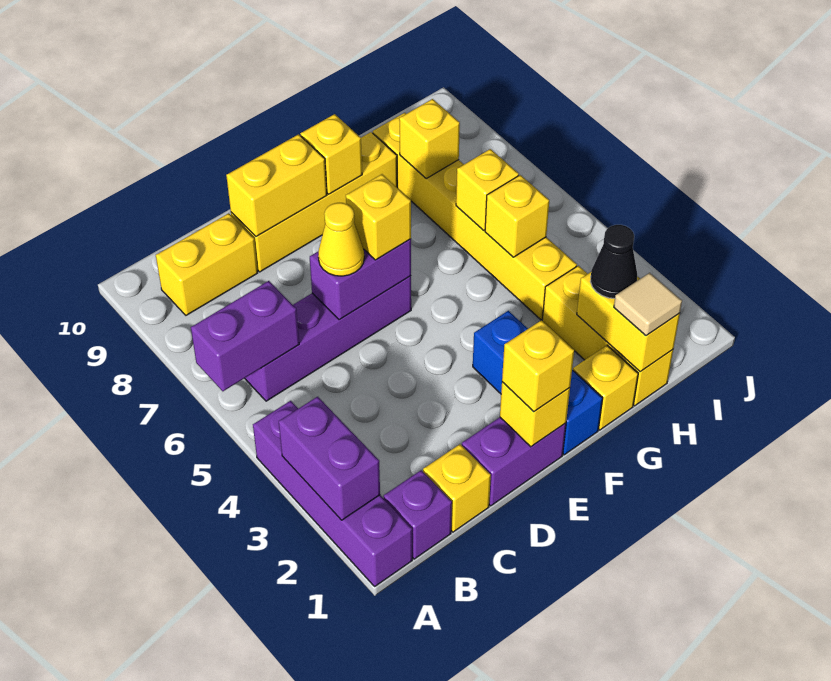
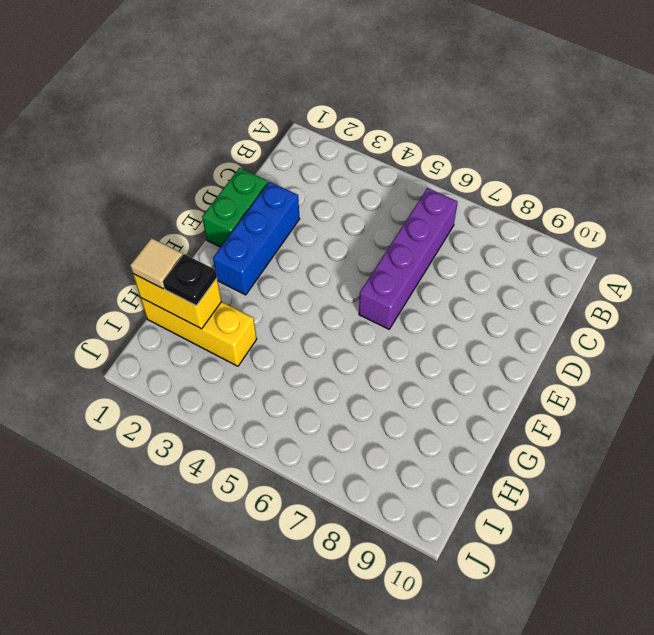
green 1x2 brick [202,168,268,247] -> purple 1x2 brick [462,417,566,506]
blue 1x3 brick [213,182,300,295] -> blue 1x3 brick turned to [473,311,603,455]
black 1x1 plate [163,254,217,306] -> black 1x1 cone [590,225,637,298]
none -> purple 1x4 brick [253,401,412,586]
none -> purple 1x1 brick [384,470,452,559]
none -> yellow 1x2 brick [156,213,258,315]

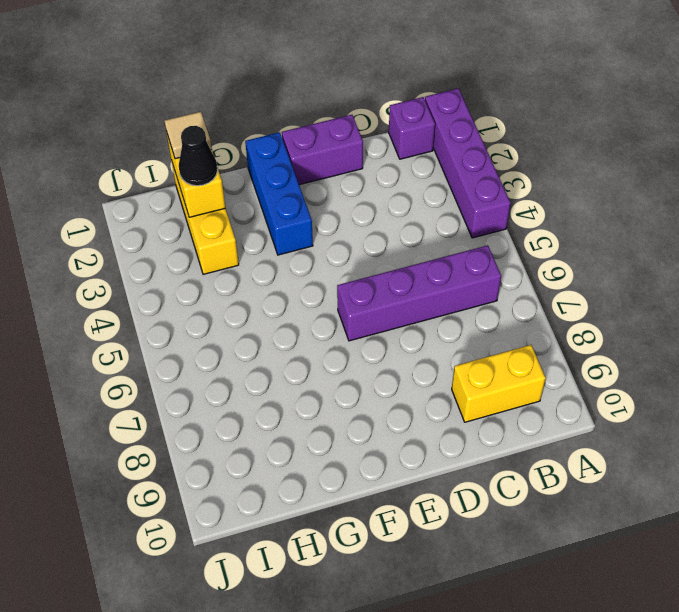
none -> yellow 1x1 brick [423,444,491,532]
none -> yellow 1x4 brick [231,132,397,272]
none -> yellow 1x1 brick [573,345,638,430]

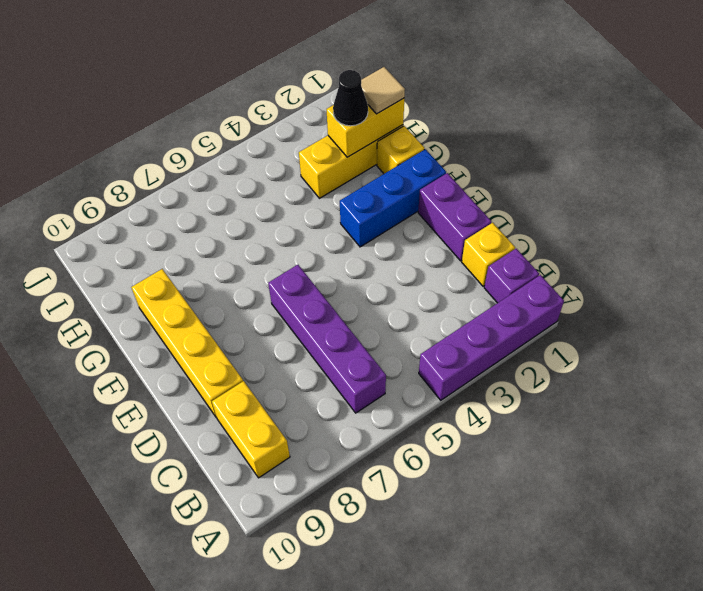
none -> yellow 1x6 brick [373,113,577,320]
none -> purple 1x2 brick [279,397,380,520]
none -> purple 1x2 brick [191,281,299,391]

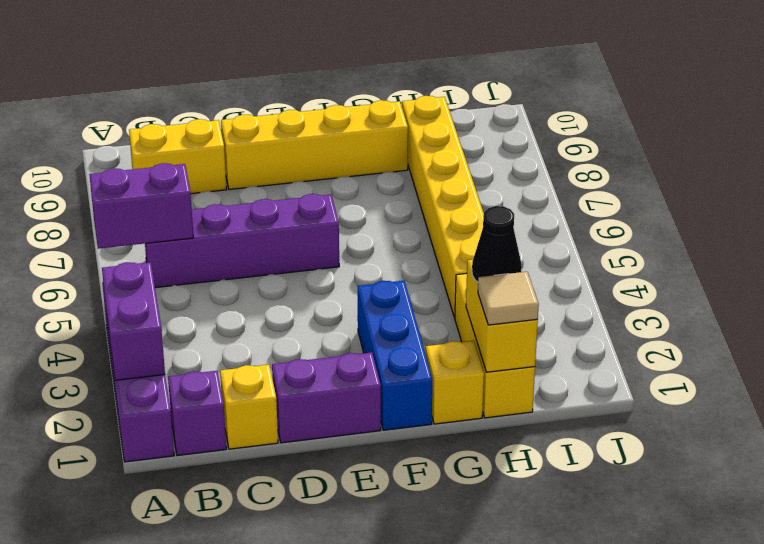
none -> purple 1x2 brick [310,239,411,320]
none -> yellow 1x2 brick [226,134,327,237]
none -> yellow 1x1 brick [500,382,570,447]

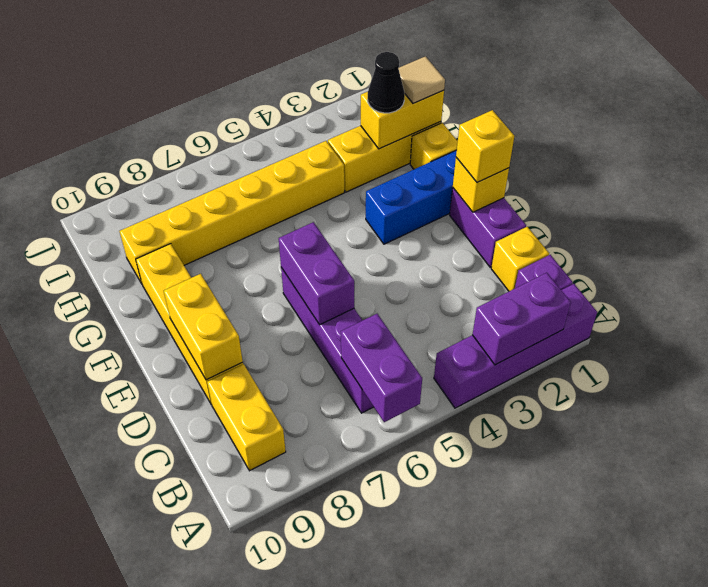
none -> yellow 1x1 brick [300,114,362,194]
none -> yellow 1x1 brick [485,175,549,257]
none -> yellow 1x1 brick [456,149,519,230]

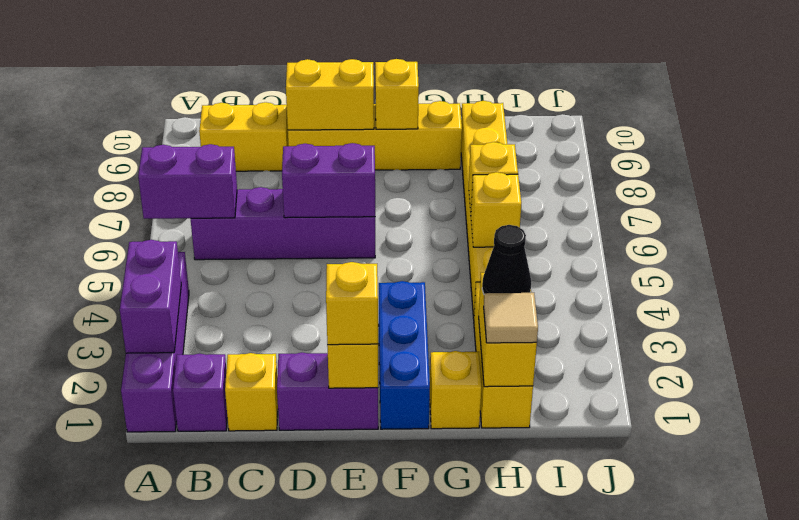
none -> yellow 1x1 brick [399,99,460,178]
none -> yellow 1x1 cone [318,203,364,276]
none -> yellow 1x1 brick [346,174,411,260]

